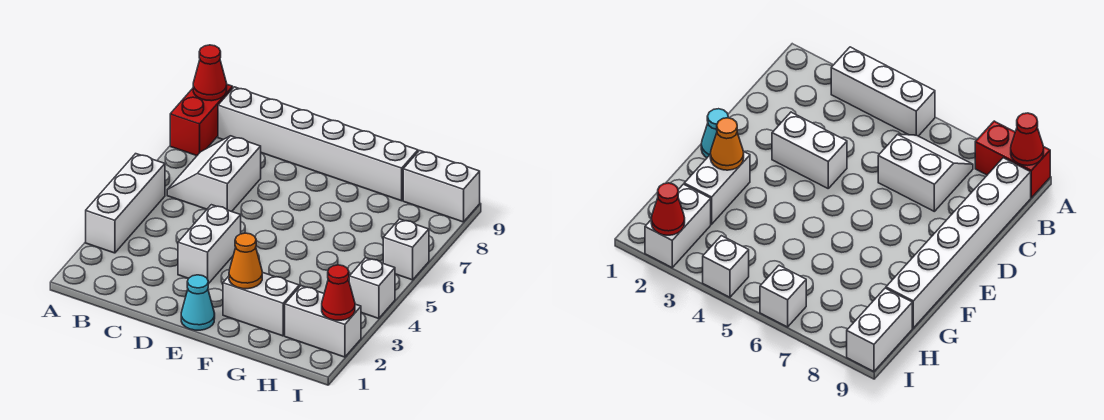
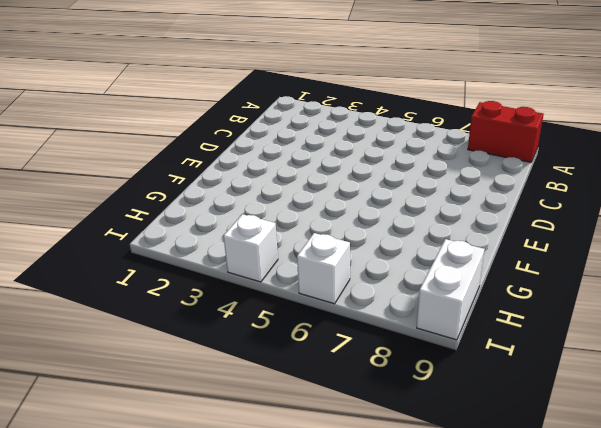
none -> white 1x3 brick [86,154,165,253]
none -> white 2x2 slope [167,136,261,212]
none -> white 1x6 brick [218,87,418,201]

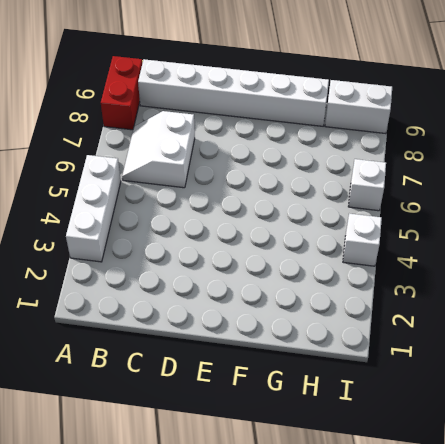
none -> white 1x2 brick [178,205,241,284]
none -> cyan 1x1 cone [181,275,215,330]
none -> white 1x2 brick [223,272,299,336]

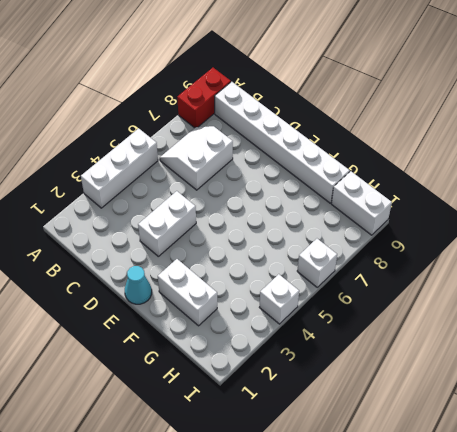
none -> white 1x2 brick [285,286,361,357]
none -> red 1x1 cone [193,45,227,101]
none -> orange 1x1 cone [229,233,262,289]

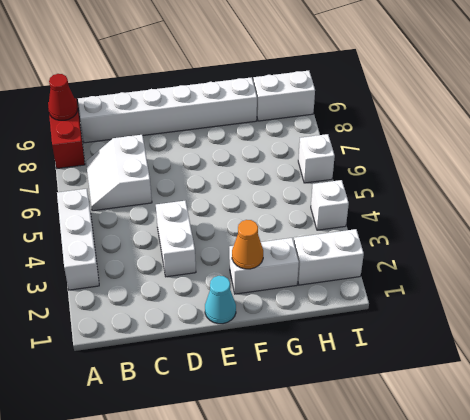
none -> red 1x1 cone [322,265,355,320]

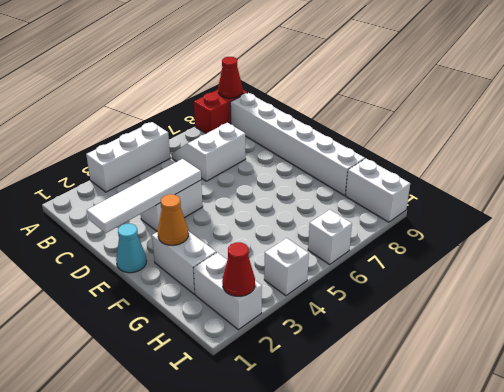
white 1x4 tile [87,159,201,233] -> none

